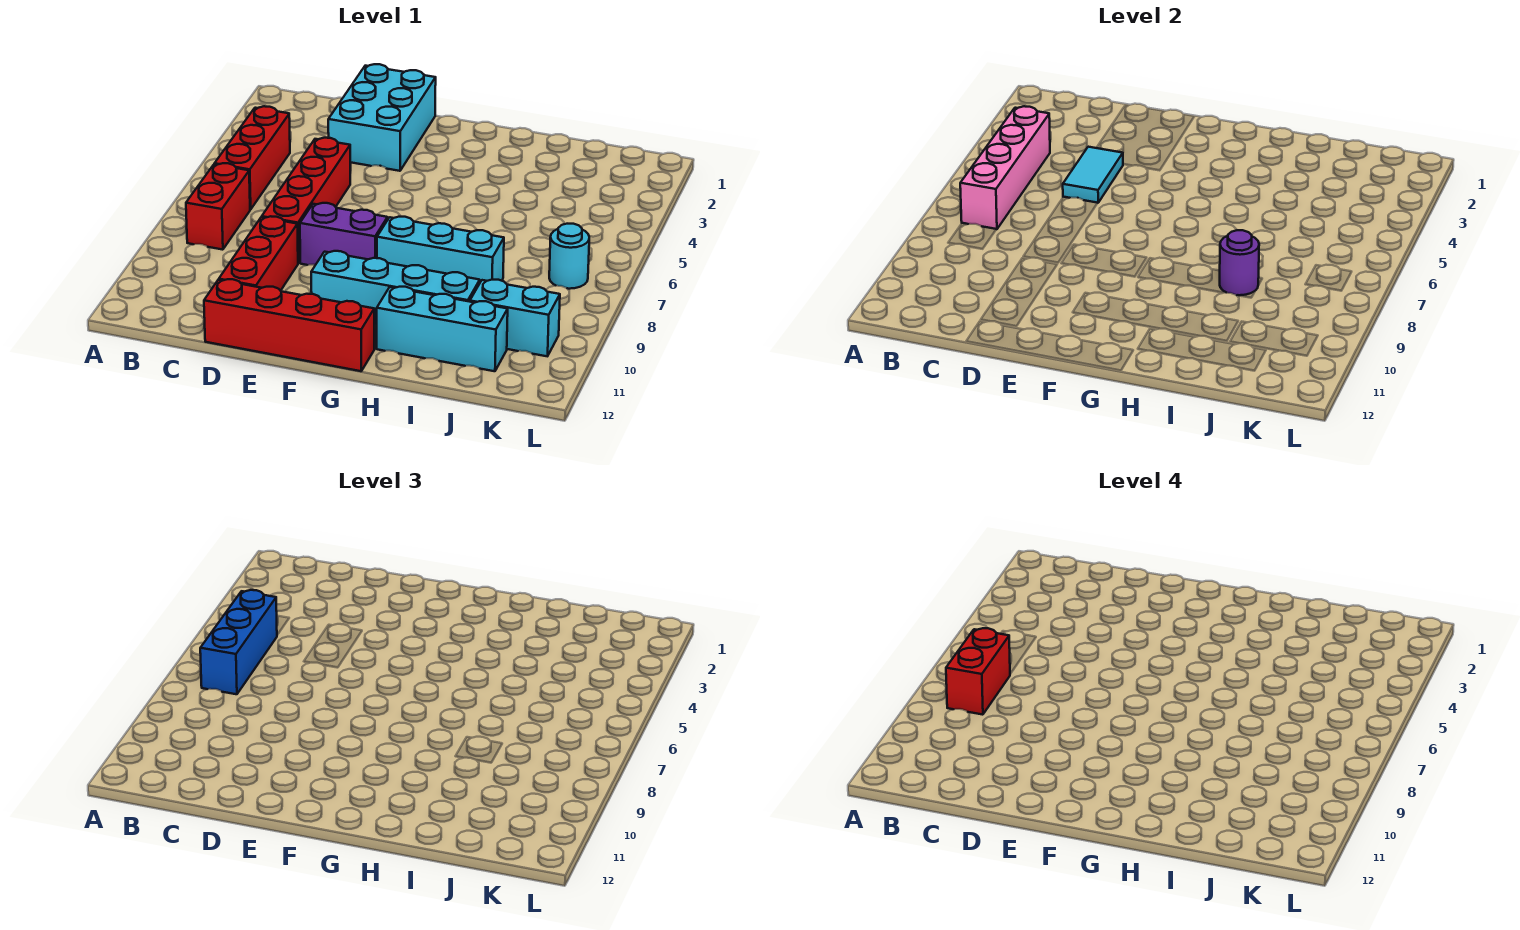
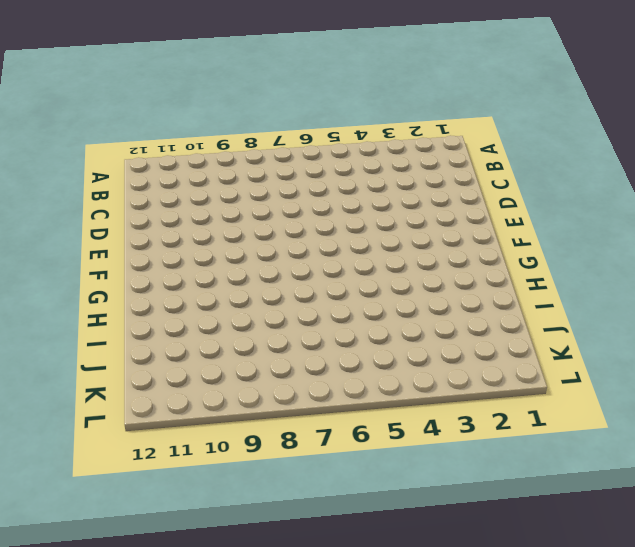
none -> red 1x3 brick [214,106,290,210]
none -> red 1x2 brick [186,163,250,250]
none -> cyan 2x3 brick [328,64,436,171]

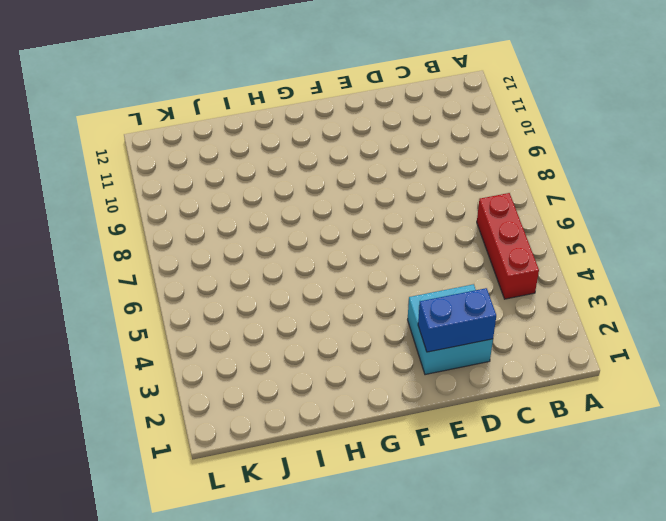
cyan 2x2 brick [408,284,493,375] -> cyan 2x3 brick [328,64,436,171]
blue 1x2 brick [418,288,496,352] -> none
none -> red 1x2 brick [186,163,250,250]
none -> red 1x4 brick [262,138,350,263]
none -> red 1x3 brick [219,216,298,291]

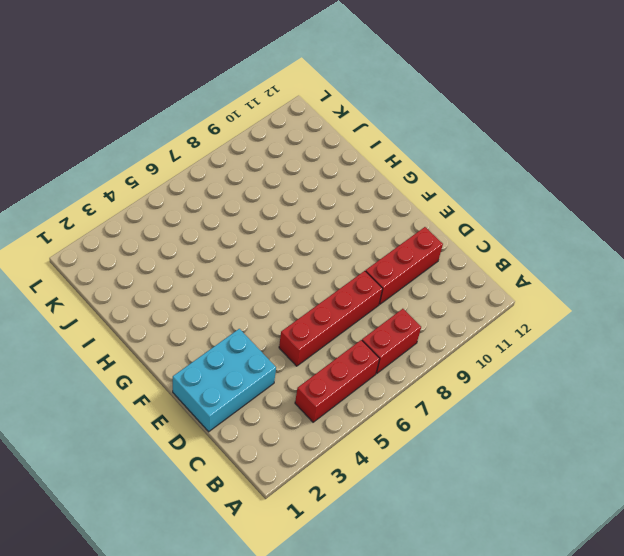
none -> red 1x4 brick [204,279,374,371]
none -> purple 1x2 brick [300,203,388,265]
none -> cyan 1x4 brick [311,251,480,325]

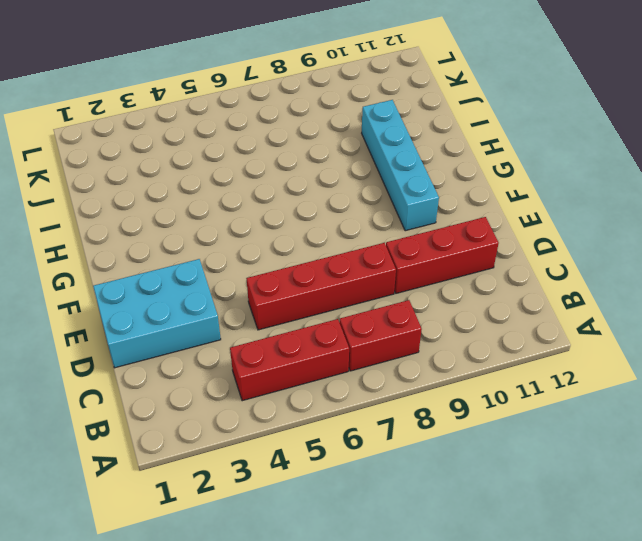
none -> red 1x4 brick [204,279,374,371]
none -> purple 1x2 brick [300,203,388,265]
none -> cyan 1x3 brick [377,217,504,282]

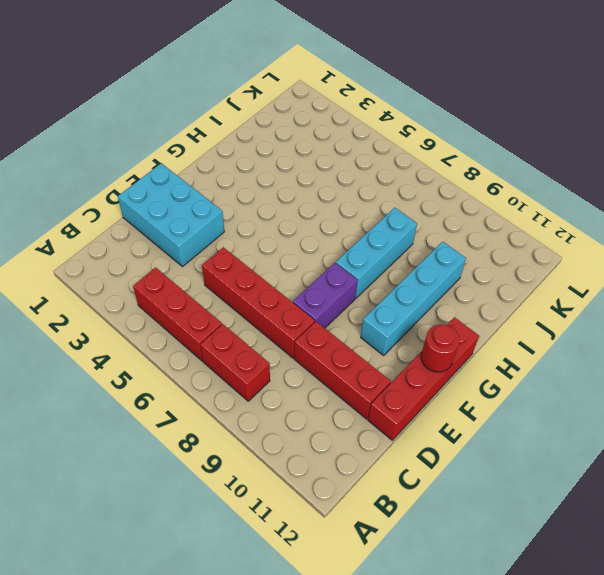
red 1x1 round brick [421,324,460,372] -> none
none -> cyan 1x3 brick [377,287,508,371]
none -> cyan 1x2 brick [470,279,560,356]
none -> cyan 1x1 round brick [549,224,589,289]

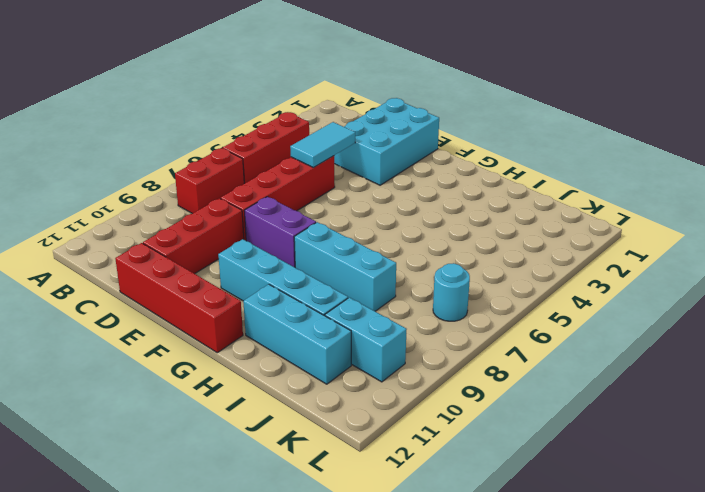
none -> pink 1x4 brick [960,106,1050,229]
none -> purple 1x1 round brick [1220,230,1259,295]
none -> blue 1x3 brick [200,590,277,694]

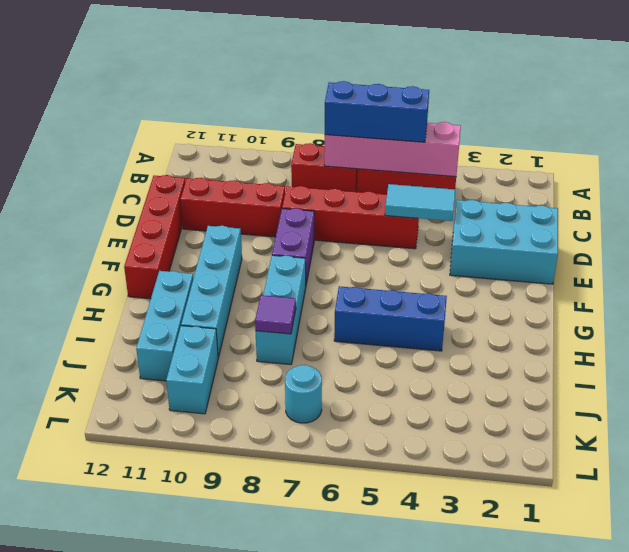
blue 1x3 brick [334,286,447,351] -> none
purple 1x1 tile [255,295,296,334] -> purple 1x1 round brick [1220,230,1259,295]
none -> red 1x2 brick [946,628,1010,715]

